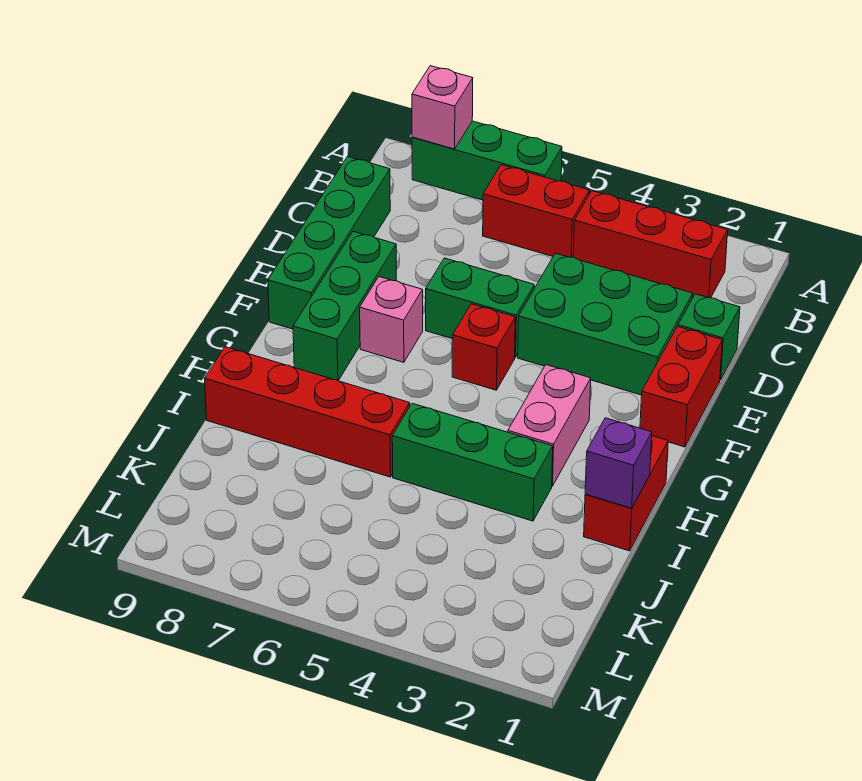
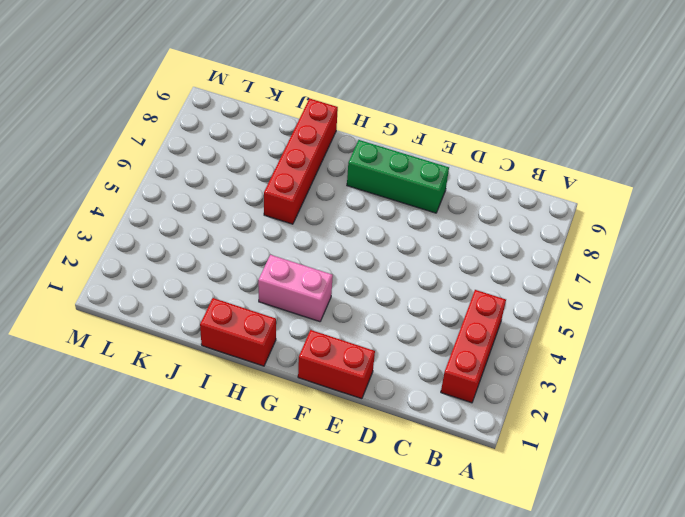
none -> green 1x3 brick [412,121,562,200]
none -> red 1x2 brick [483,165,590,257]
none -> green 1x4 brick [268,157,390,329]

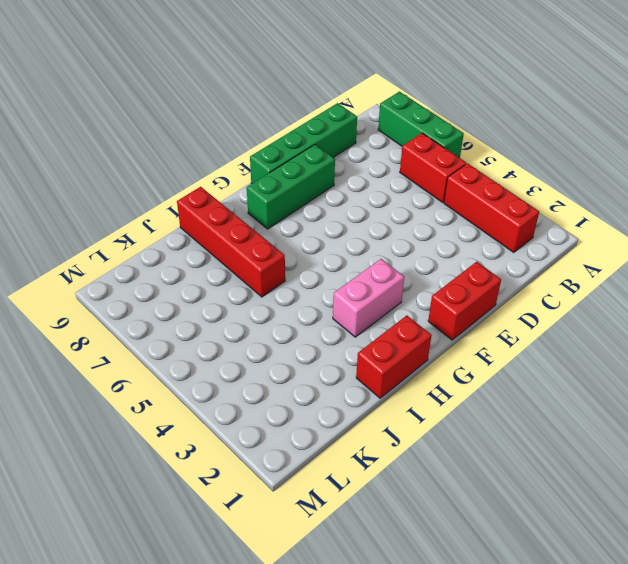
none -> green 1x1 brick [678,294,740,380]
none -> green 2x3 brick [518,253,693,395]
none -> green 1x2 brick [426,258,534,357]

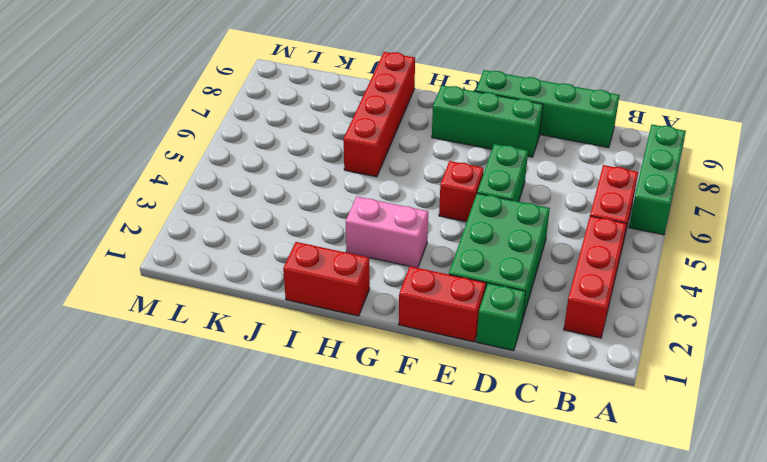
none -> pink 1x1 brick [360,277,423,362]
none -> green 1x3 brick [392,403,553,521]
none -> pink 1x1 brick [412,66,473,149]

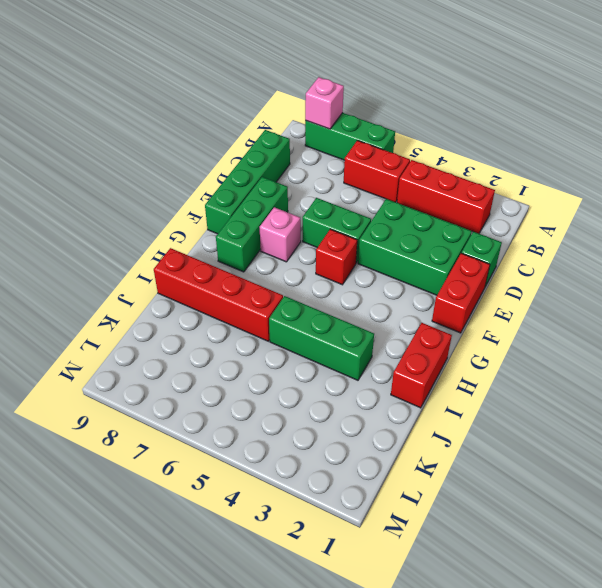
none -> pink 1x2 brick [508,365,591,486]
none -> purple 1x1 brick [585,418,652,508]

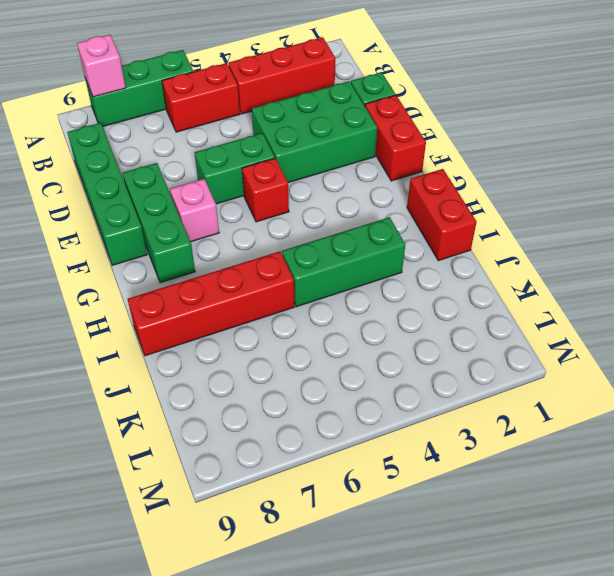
none -> pink 1x2 brick [508,365,591,486]
none -> purple 1x1 brick [585,418,652,508]

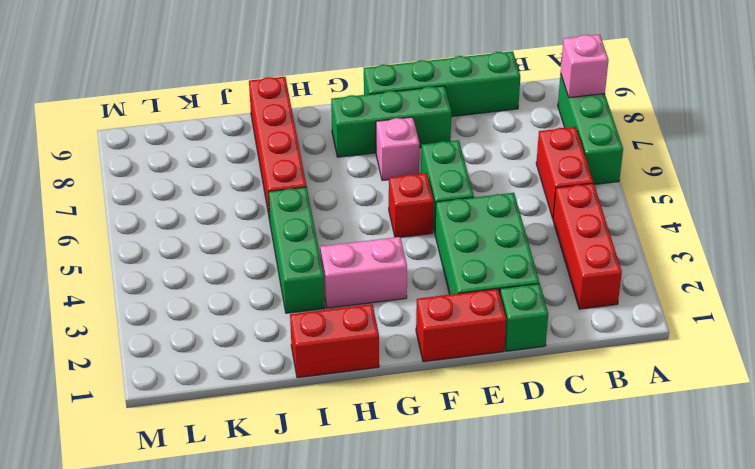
none -> purple 1x1 brick [585,418,652,508]

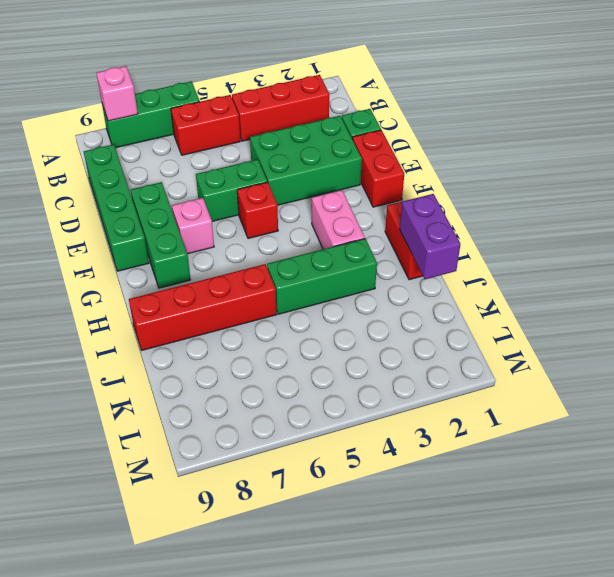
purple 1x2 brick [400,194,460,279] -> purple 1x1 brick [585,418,652,508]

